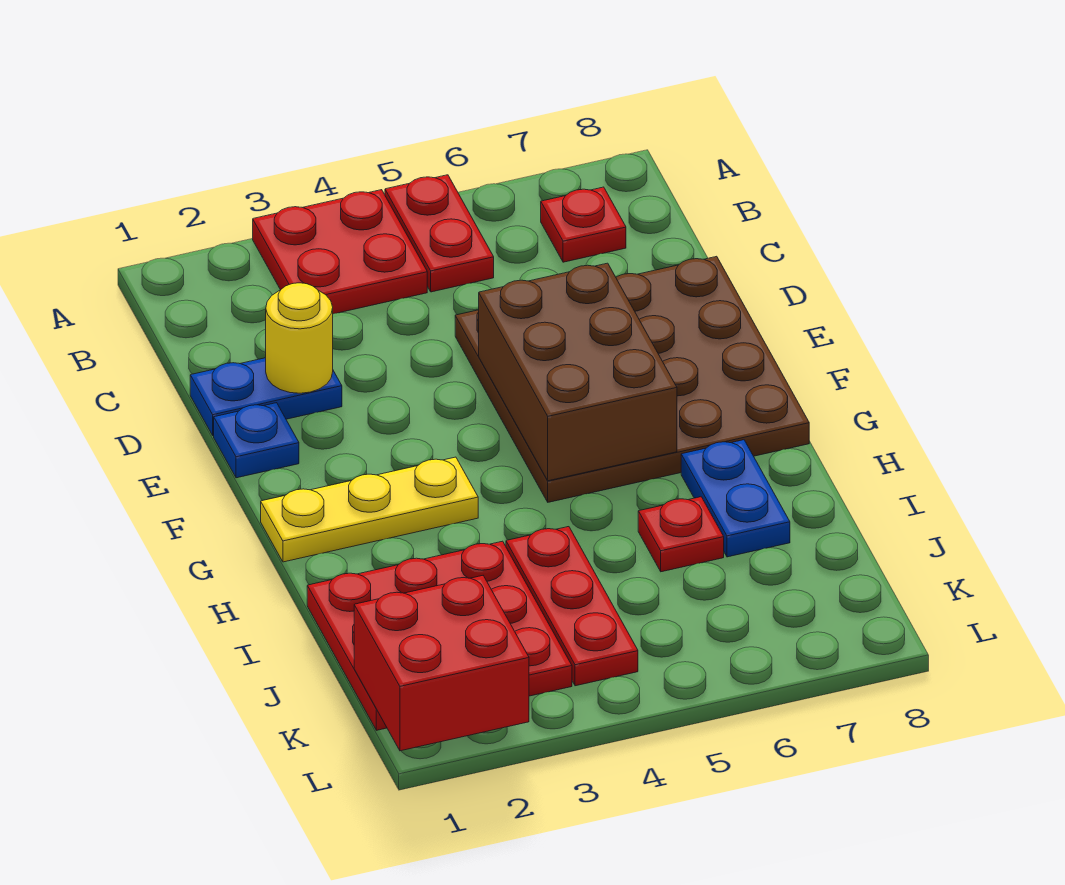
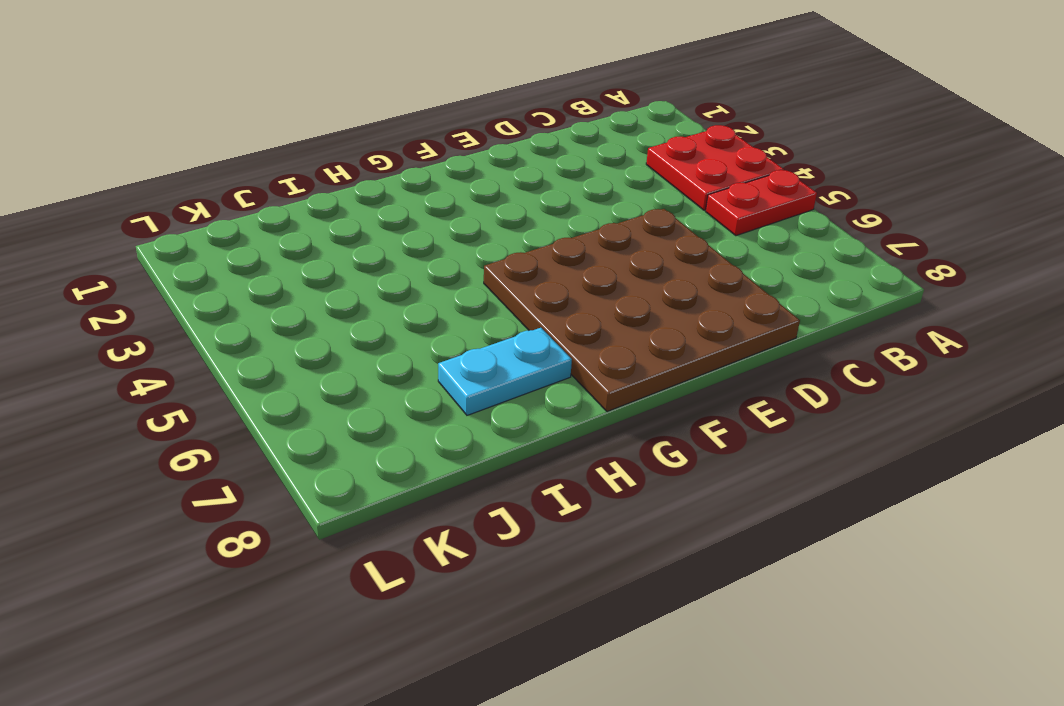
cyan 1x2 plate [438,328,572,415] -> blue 1x2 plate [681,440,790,557]
none -> red 1x1 plate [541,187,626,262]
none -> blue 1x2 plate [190,358,342,436]
none -> blue 1x1 plate [214,403,299,478]

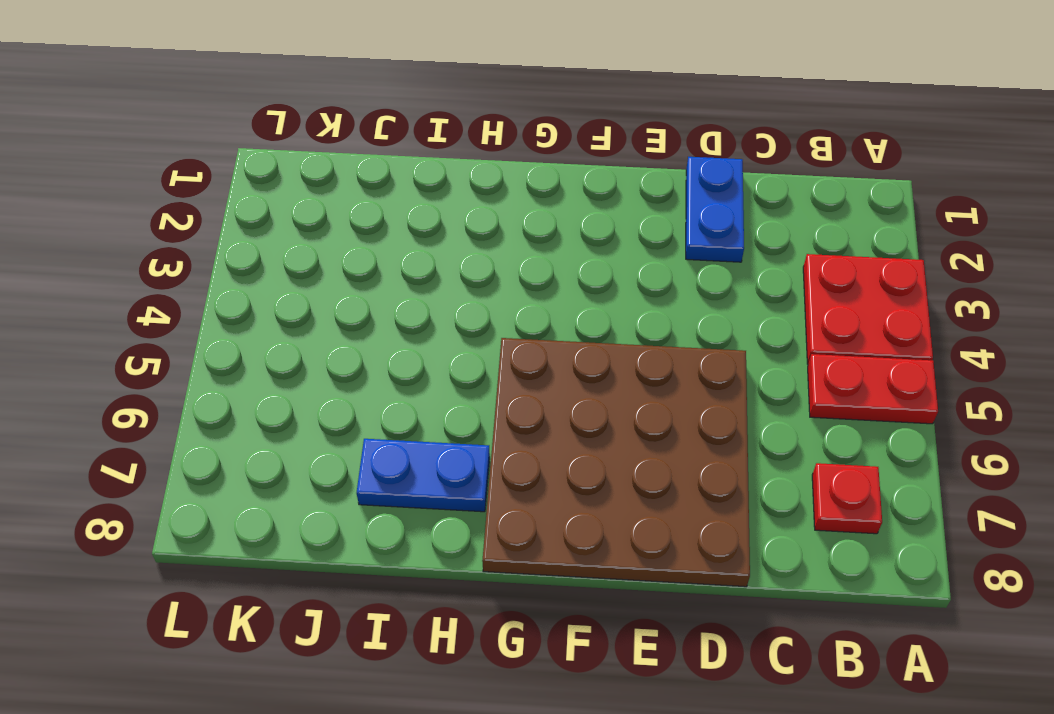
none -> blue 1x1 plate [214,403,299,478]
none -> yellow 1x3 plate [261,457,478,562]
none -> red 3x3 plate [307,541,572,730]

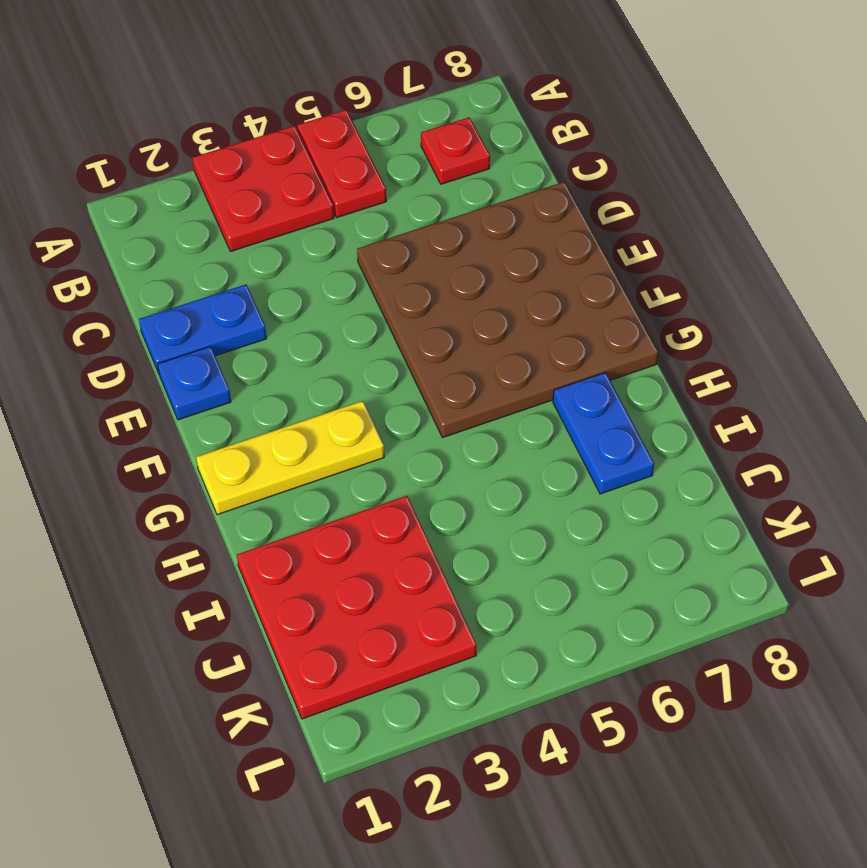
none -> red 1x3 plate [506,527,638,686]
none -> red 1x1 plate [638,497,724,572]
none -> yellow 1x1 round brick [266,283,333,393]

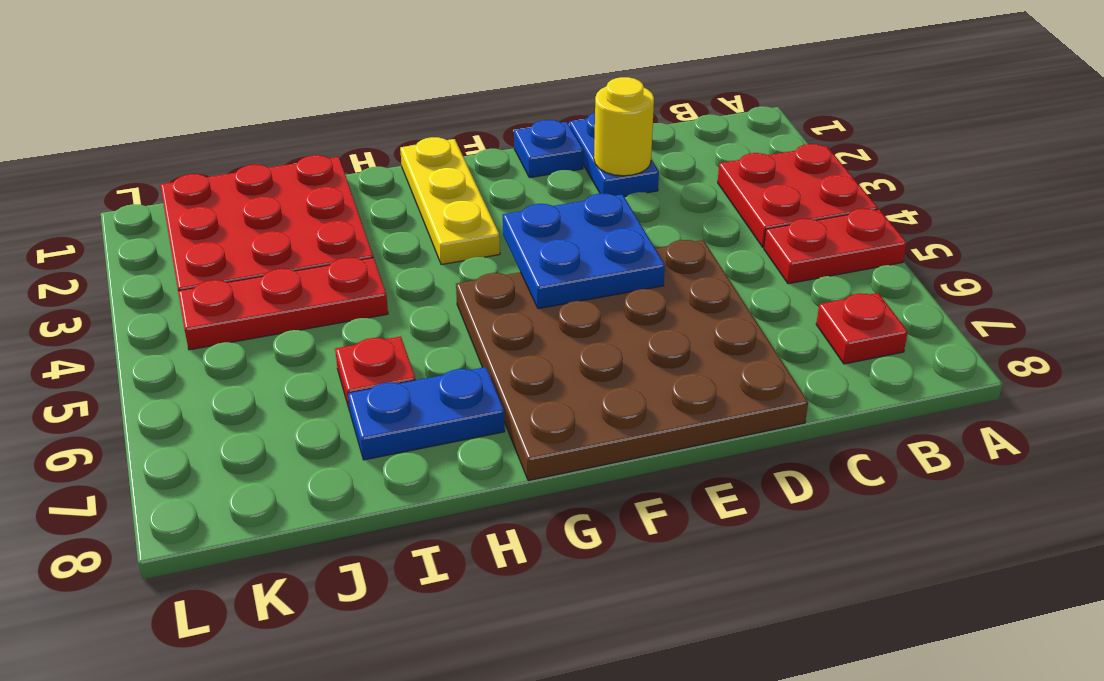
blue 2x2 plate [503,193,665,309] -> brown 2x3 brick [479,263,677,481]
none -> red 2x2 brick [354,576,529,751]

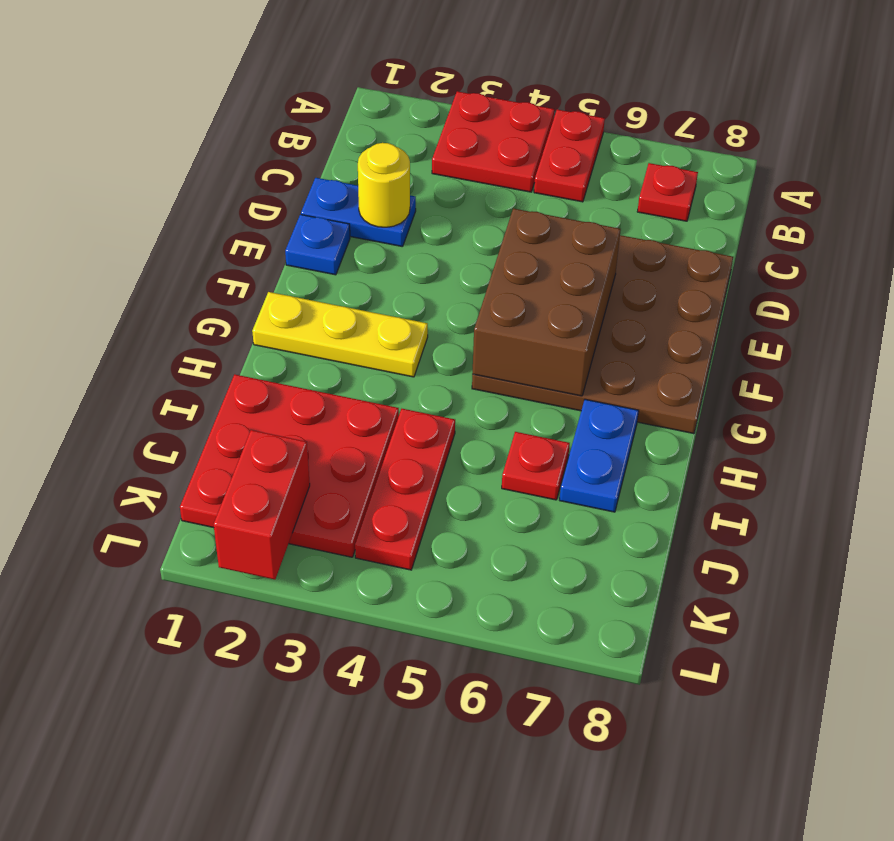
red 1x2 brick [213,430,310,580] -> red 2x2 brick [354,576,529,751]

